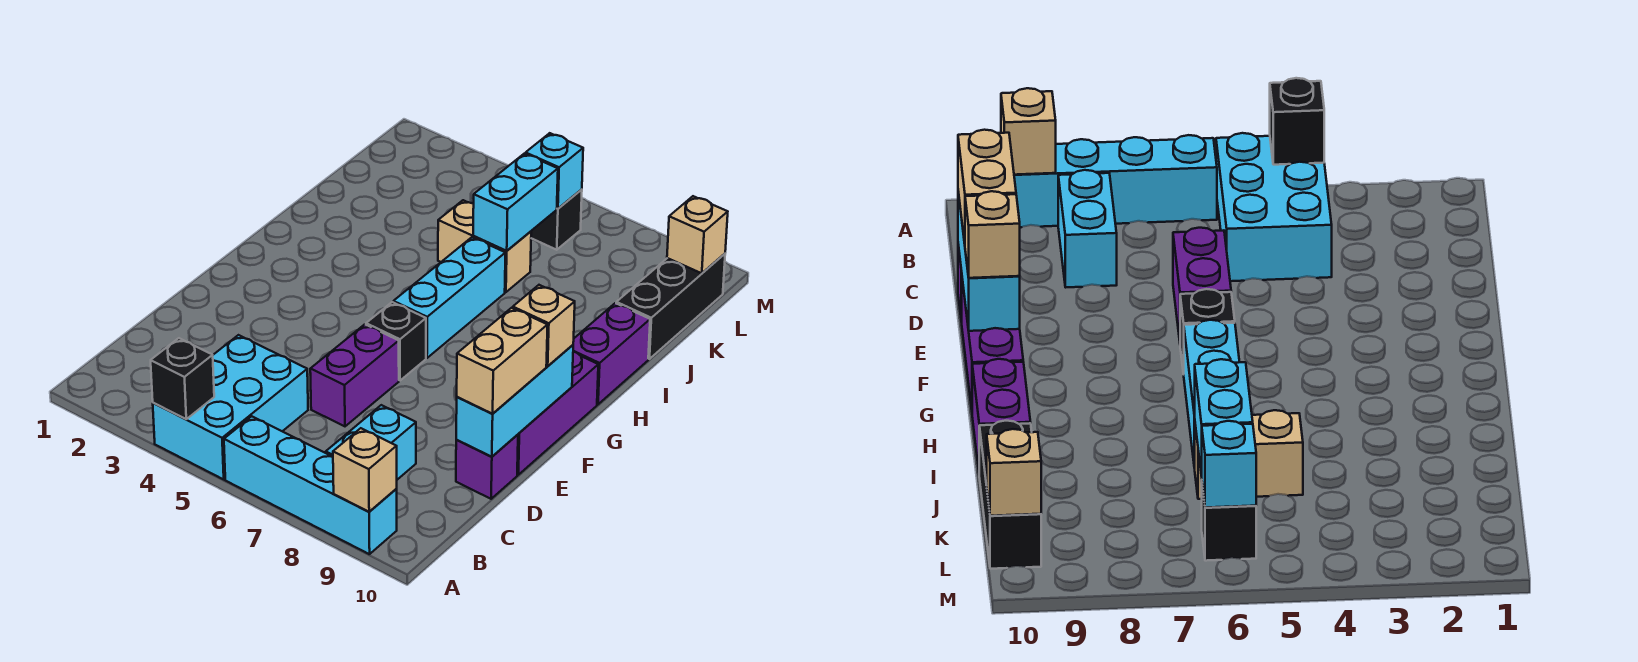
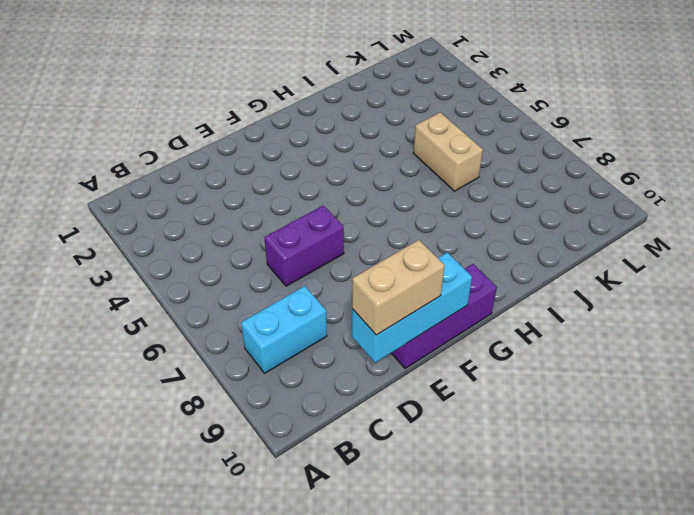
none -> cyan 2x3 brick [153,335,308,479]
none -> cyan 1x4 brick [224,416,397,554]
none -> purple 1x1 brick [456,435,518,499]

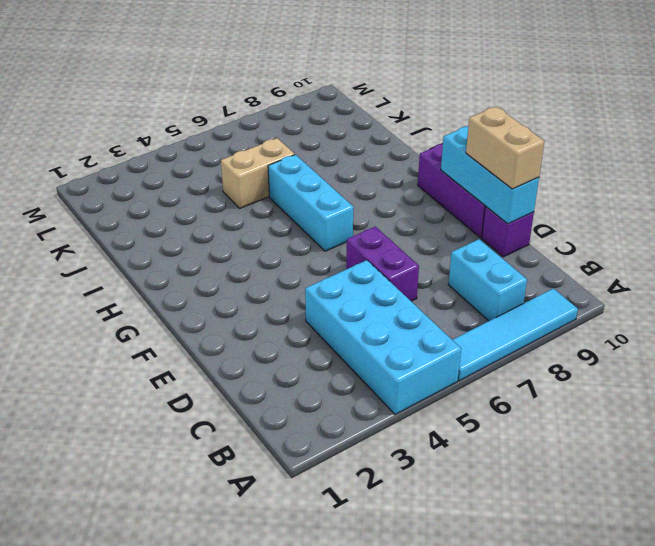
cyan 2x4 brick [305,260,461,415] -> cyan 2x3 brick [153,335,308,479]
cyan 1x4 tile [453,288,578,381] -> cyan 1x4 brick [224,416,397,554]
none -> black 1x1 brick [366,302,426,380]
none -> purple 1x2 brick [573,303,650,404]
none -> black 1x3 brick [616,254,725,359]

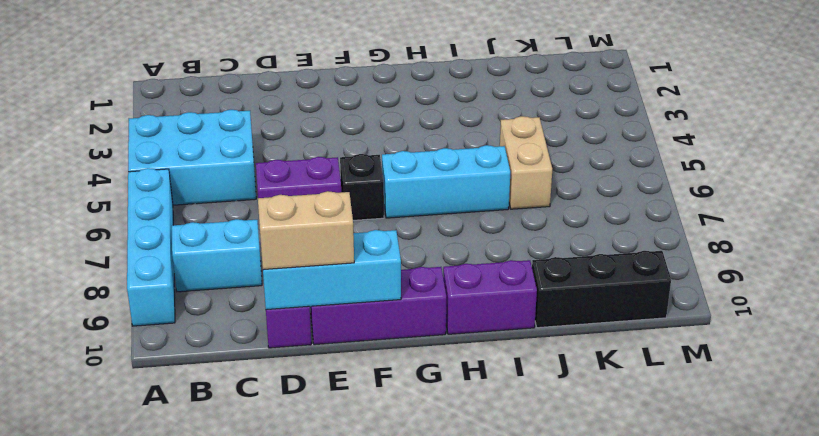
none -> black 1x1 brick [531,189,582,250]
none -> black 1x1 brick [151,338,214,419]
none -> tan 1x1 brick [333,428,397,512]

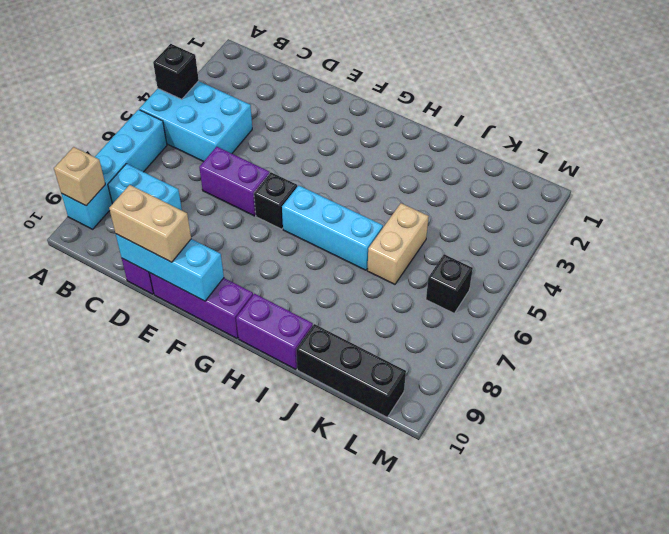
none -> cyan 1x2 brick [473,154,558,251]
none -> cyan 1x1 brick [525,133,583,209]
none -> tan 1x1 brick [667,196,728,273]

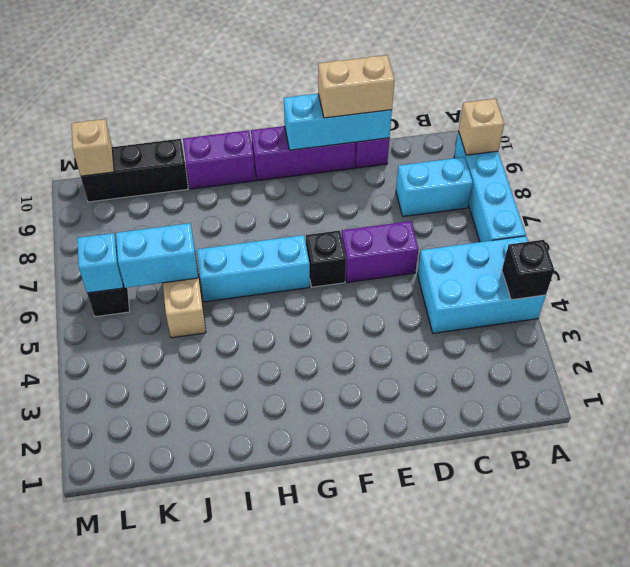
none -> tan 1x1 brick [513,285,575,366]

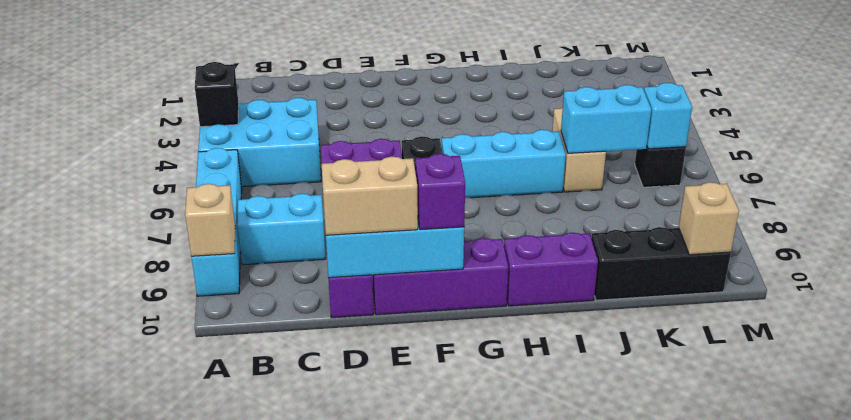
purple 1x1 brick [416,154,465,230] -> tan 1x1 brick [513,285,575,366]

